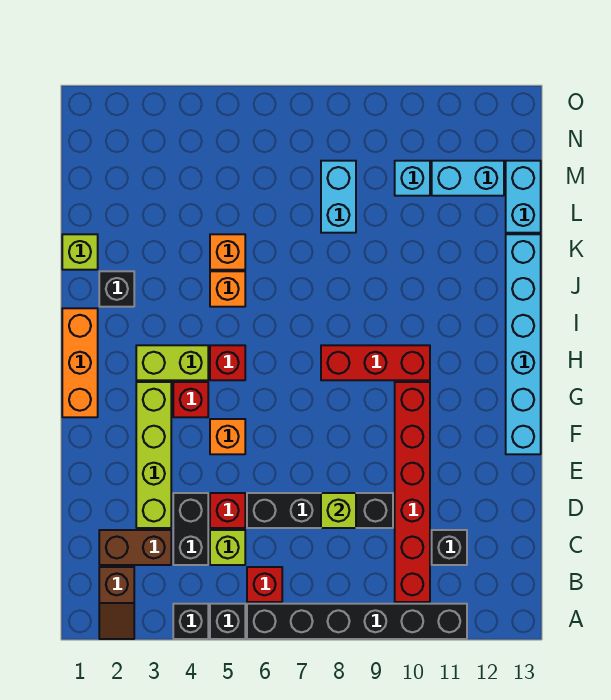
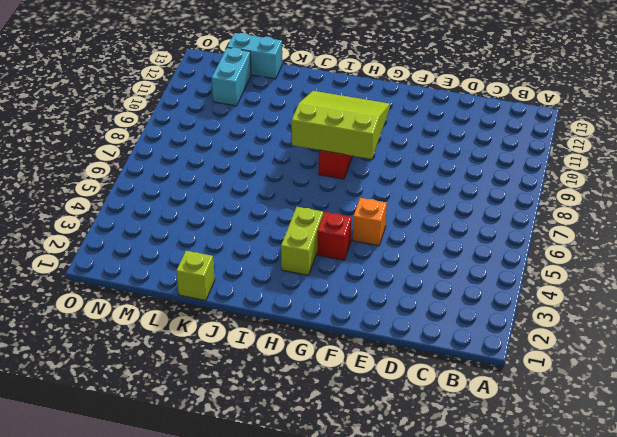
lime 3x3 slope [292,91,390,159] -> none
none -> brown 1x2 slope [99,567,134,639]
none -> black 1x1 brick [173,604,208,639]
none -> black 1x1 brick [210,604,245,639]

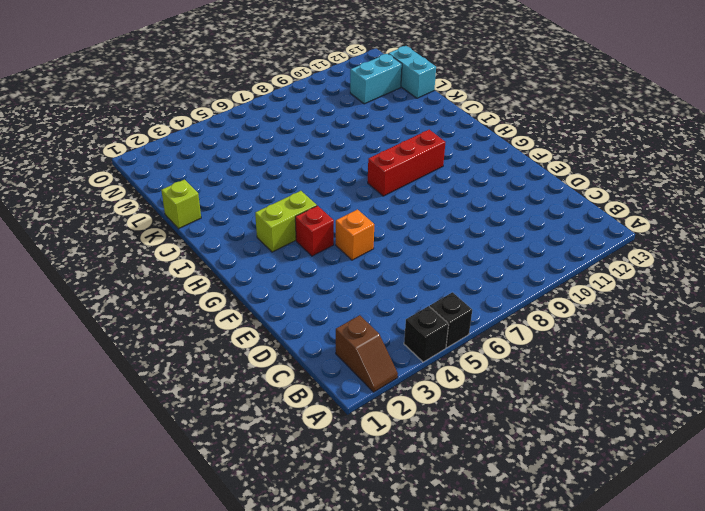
none -> black 1x6 brick [247,604,467,639]
none -> red 1x1 brick [247,567,282,602]
none -> red 1x6 brick [395,382,430,602]

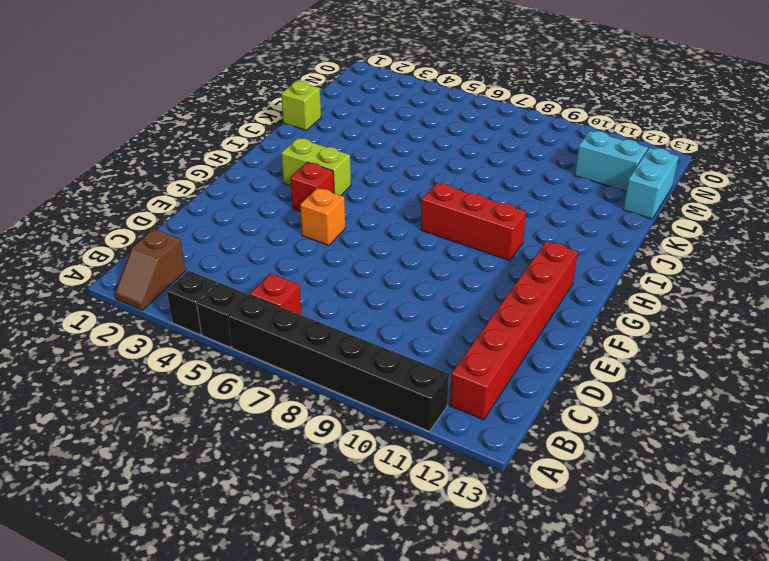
red 1x6 brick [450,241,578,420] -> red 1x6 brick moved to [395,382,430,602]
none -> brown 1x2 brick [99,530,171,565]
none -> black 1x2 brick [173,493,208,565]
none -> lime 1x1 brick [210,530,245,565]

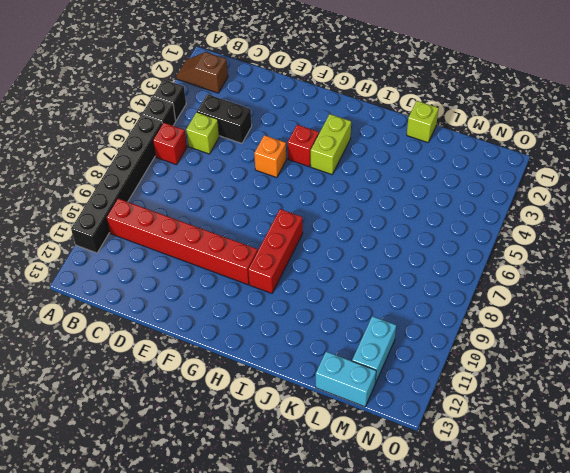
none -> brown 1x2 brick [99,530,171,565]
none -> black 1x1 brick [432,530,467,565]
none -> lime 1x4 brick [136,382,171,528]

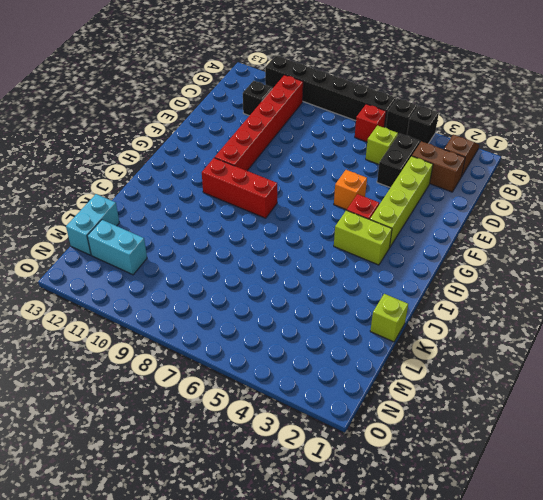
none -> red 1x1 brick [210,493,245,528]
none -> black 1x4 brick [247,493,393,528]
none -> cyan 1x6 brick [506,234,541,454]

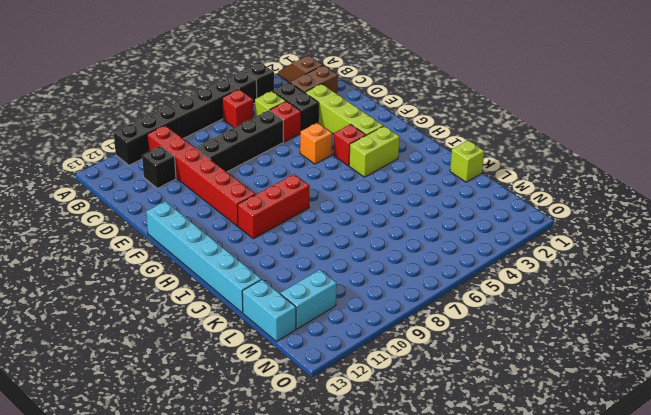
none -> orange 1x3 brick [62,308,98,417]
none -> red 1x1 brick [210,345,245,380]
none -> black 1x1 brick [99,271,134,307]

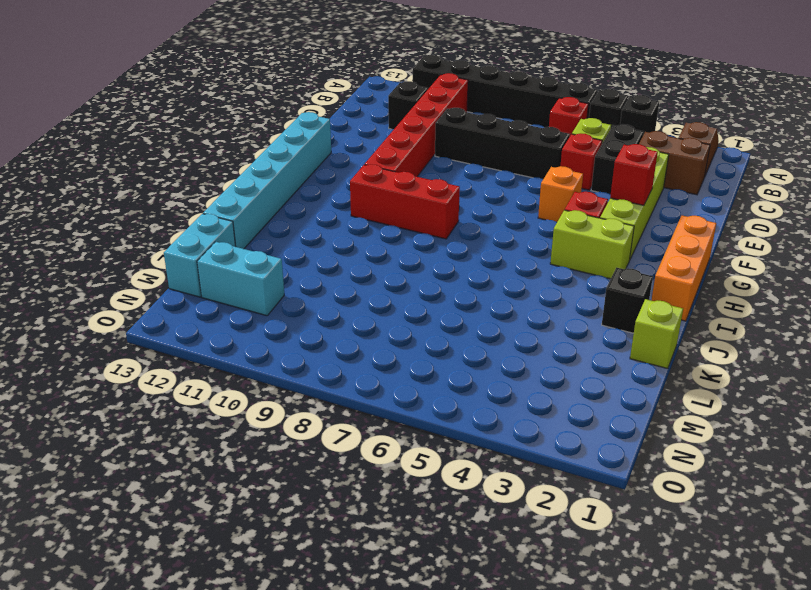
red 1x1 brick [610,144,658,205] -> red 1x1 brick moved to [210,345,245,380]
none -> orange 1x1 brick [210,271,245,307]
none -> orange 1x1 brick [210,234,245,270]
none -> cyan 1x2 brick [321,161,356,233]

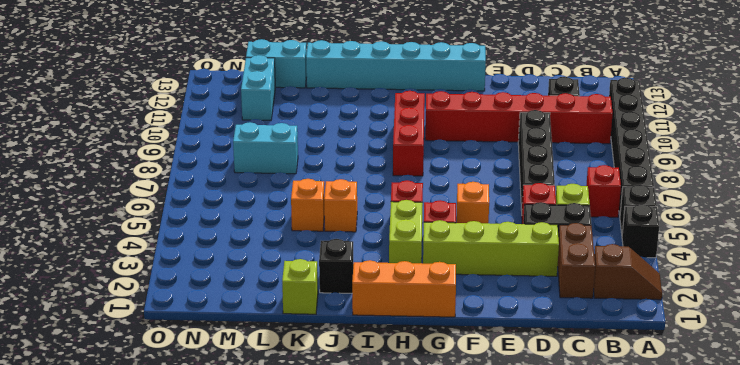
none -> cyan 1x1 brick [395,161,430,196]
none -> lime 1x1 brick [321,493,356,528]

